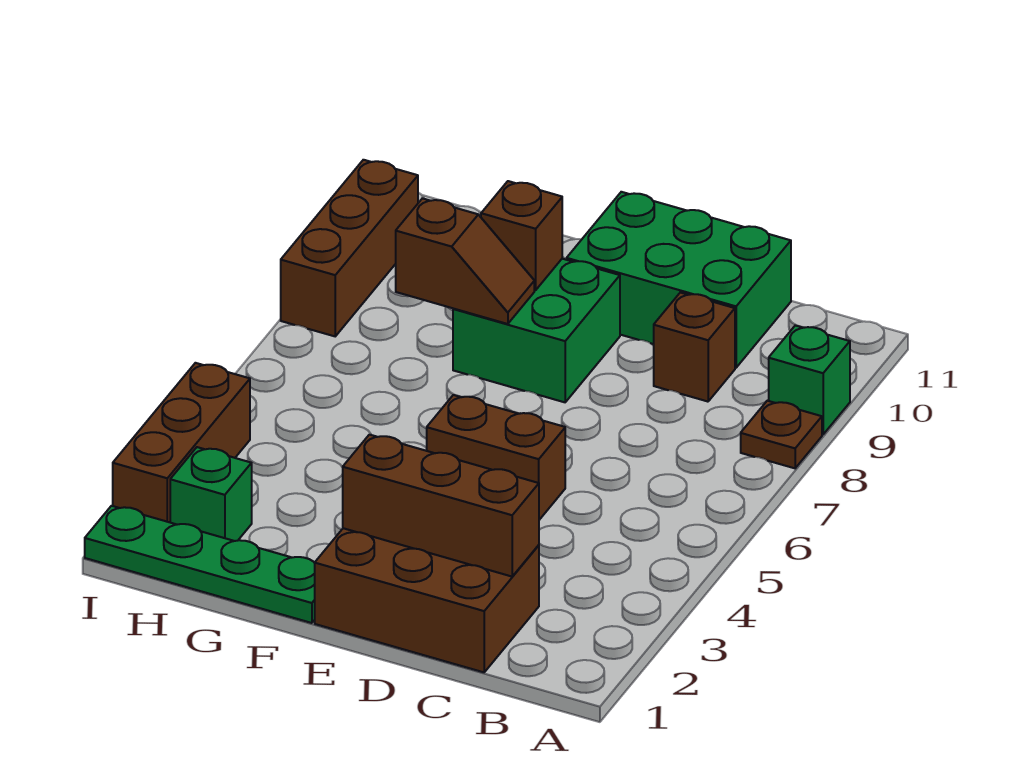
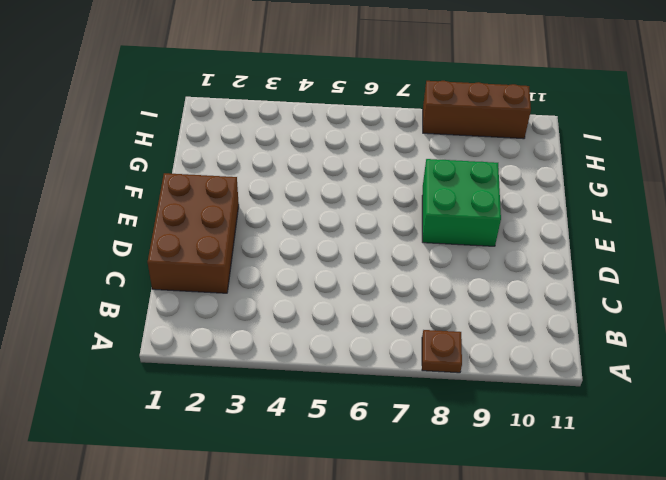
none -> green 1x1 brick [769,325,850,434]
none -> brown 1x1 brick [654,293,735,402]
none -> green 2x3 brick [566,192,791,368]

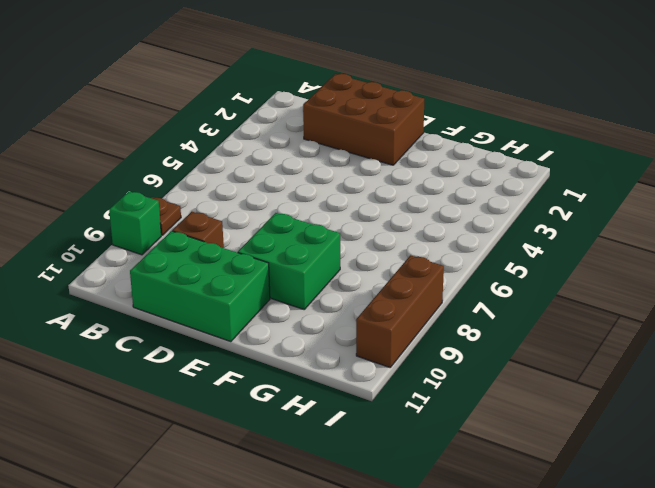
none -> brown 1x2 brick [427,395,565,520]
none -> green 1x4 plate [85,506,315,623]
none -> green 1x1 brick [170,447,252,541]

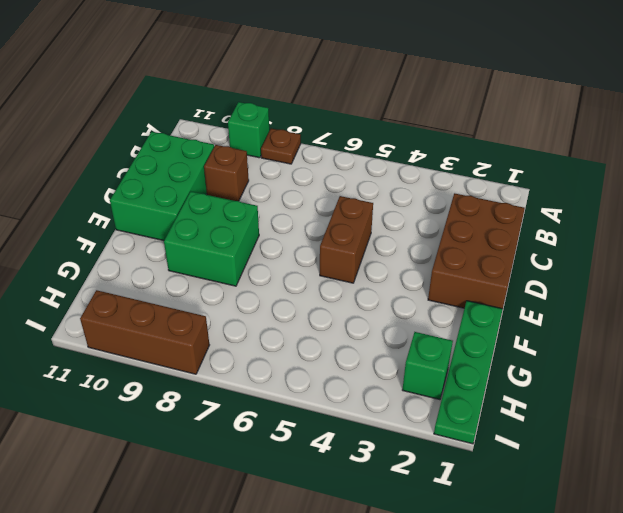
none -> brown 1x3 brick [113,363,250,522]
none -> brown 1x3 brick [343,435,539,577]
none -> brown 1x2 slope [396,198,534,324]

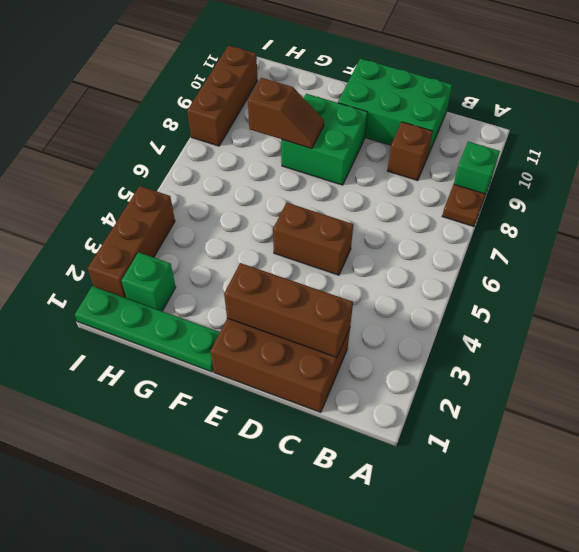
none -> brown 1x1 brick [481,181,562,290]

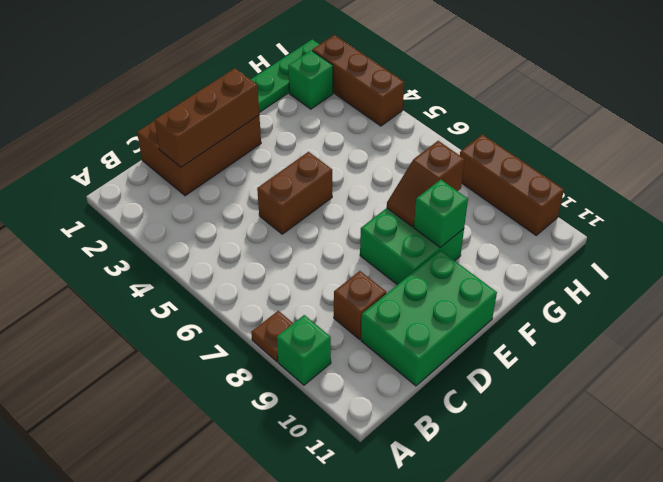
green 1x1 brick [414,180,468,247] -> brown 1x1 brick [481,181,562,290]

